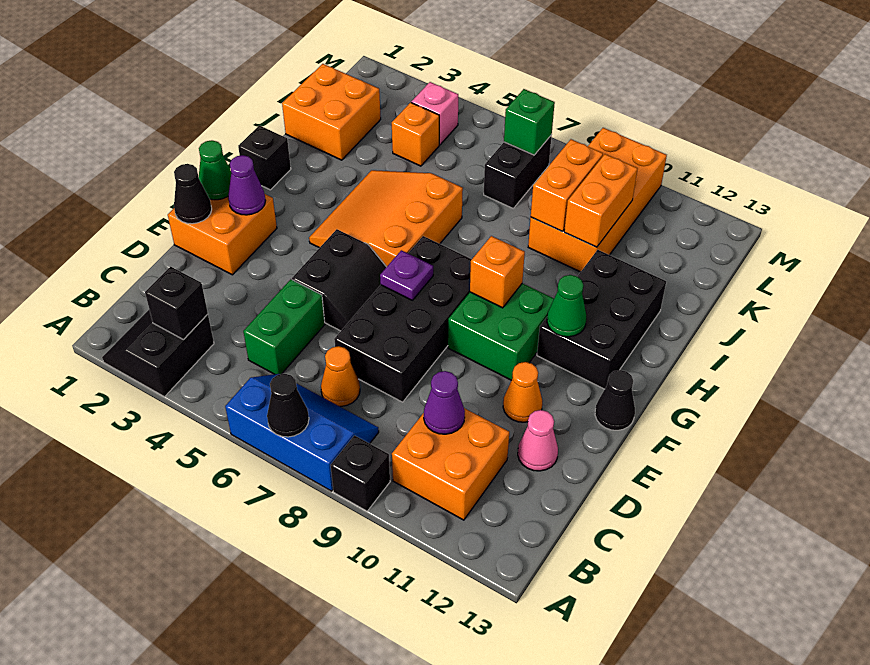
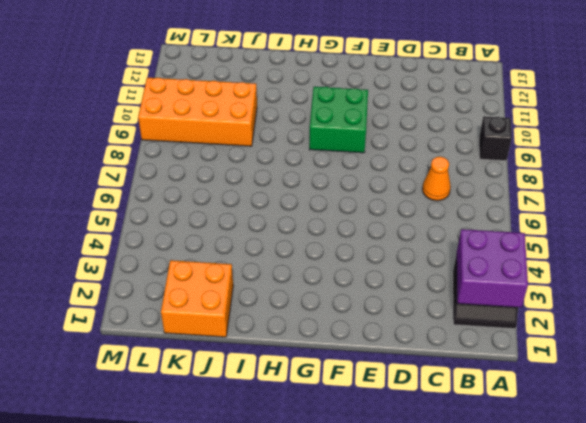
purple 2x2 brick [457,229,528,307] -> black 1x1 brick [145,267,208,340]
none -> blue 2x3 slope [225,374,379,491]
none -> orange 2x2 brick [392,408,509,520]
none -> green 1x2 brick [243,279,325,374]
none -> black 2x4 brick [334,236,472,402]

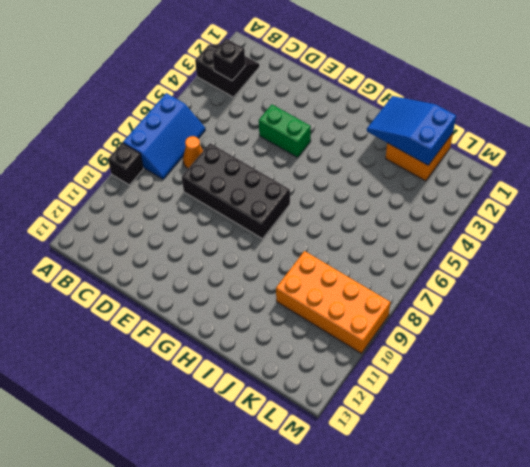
green 1x2 brick [259,105,311,157] -> green 1x2 brick moved to [243,279,325,374]
blue 2x3 slope [367,96,456,165] -> none
none -> orange 2x2 brick [392,408,509,520]
none -> pink 1x1 cone [518,410,558,471]
none -> orange 2x2 brick [168,194,277,275]
none -> black 2x2 slope [292,229,386,331]

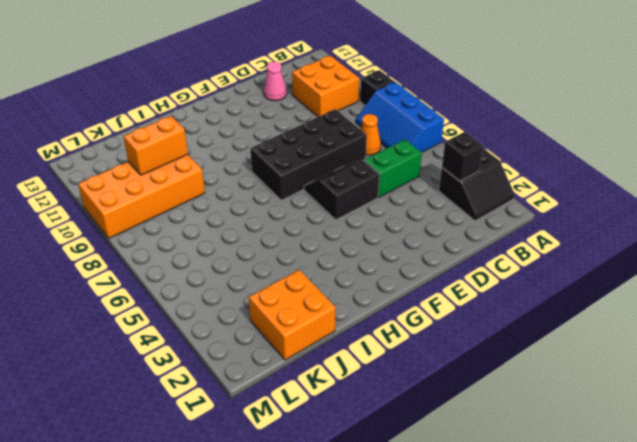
none -> orange 2x2 brick [168,194,277,275]
none -> orange 1x1 cone [503,362,542,422]
none -> green 2x2 brick [448,283,554,380]
none -> black 1x1 cone [595,370,635,430]

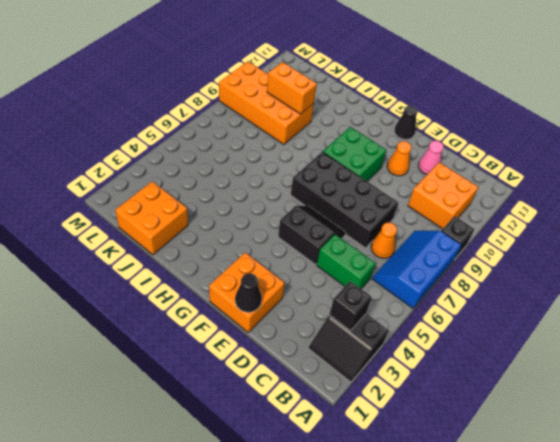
none -> orange 3x3 slope [309,170,463,267]
none -> black 2x3 brick [537,250,666,389]
none -> black 1x1 brick [238,125,291,190]
none -> orange 1x1 brick [392,103,439,166]

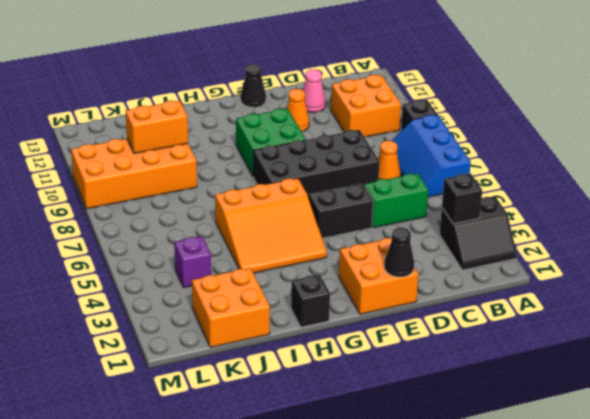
purple 1x1 brick [174,236,211,288] -> orange 1x1 brick [392,103,439,166]
none -> black 2x3 brick [537,250,666,389]
none -> black 1x2 brick [484,135,552,208]
none -> pink 1x1 brick [411,82,458,145]
none -> black 1x1 cone [267,374,309,437]

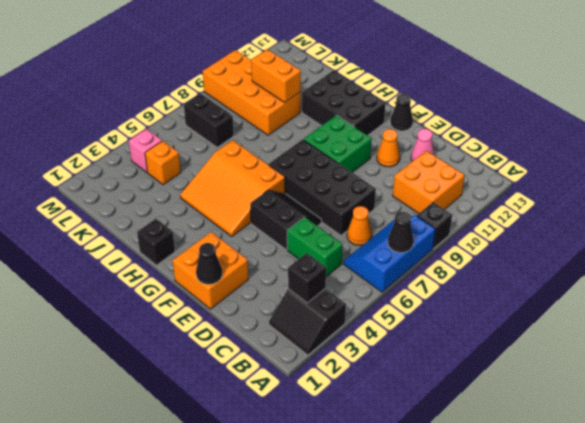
none -> orange 2x2 brick [282,64,381,160]
none -> purple 1x1 cone [424,371,465,434]
none -> green 1x1 cone [199,140,231,200]
none -> purple 1x1 cone [228,155,266,215]

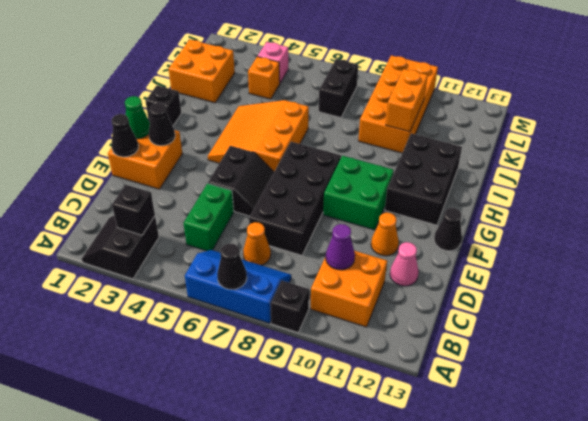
black 1x1 cone [149,103,175,146] -> purple 1x1 cone [228,155,266,215]
none -> purple 1x1 plate [380,250,433,301]
none -> orange 1x1 brick [470,236,525,308]
none -> green 1x1 cone [547,275,586,337]
none -> orange 1x2 brick [531,139,603,231]

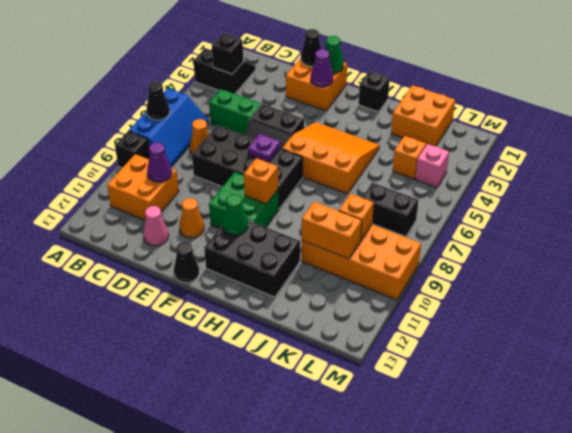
orange 1x1 brick [339,194,374,240] -> orange 1x2 brick [531,139,603,231]
none -> green 1x1 brick [504,89,555,155]

